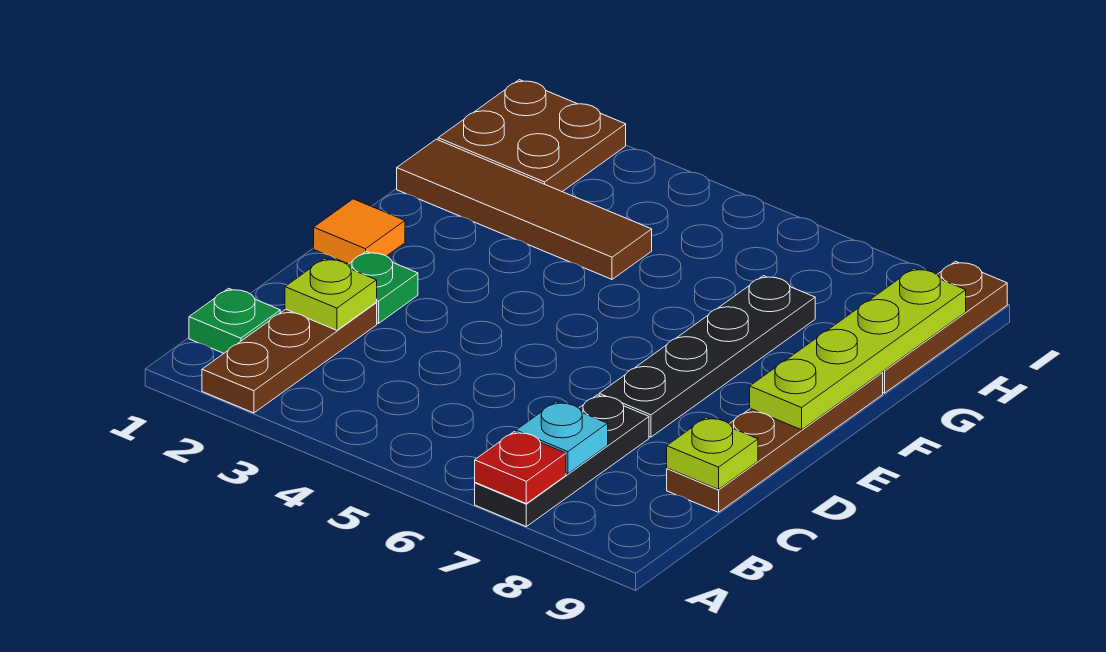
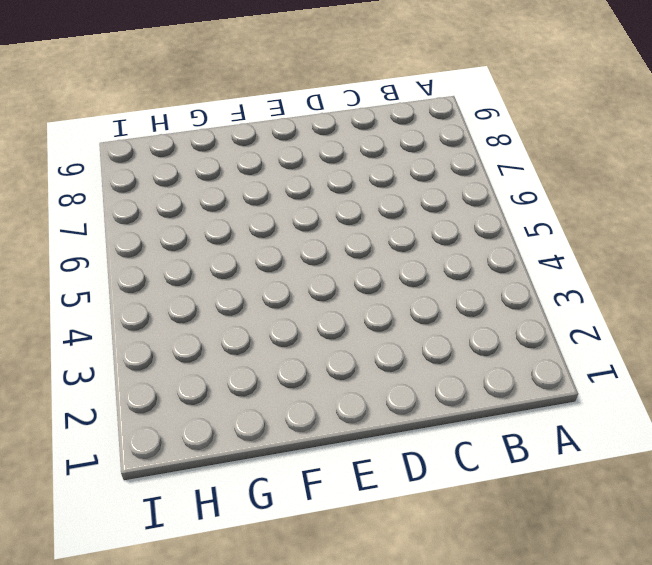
none -> brown 1x3 plate [202,303,377,413]
none -> black 1x3 plate [475,395,649,526]
none -> green 1x1 plate [189,288,280,353]

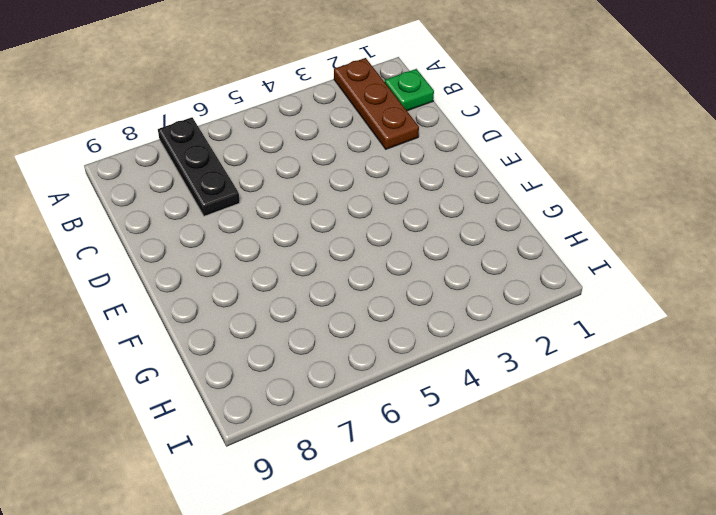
none -> brown 1x4 plate [667,373,883,512]
none -> green 1x1 plate [348,252,418,324]
none -> black 1x4 plate [599,276,815,437]

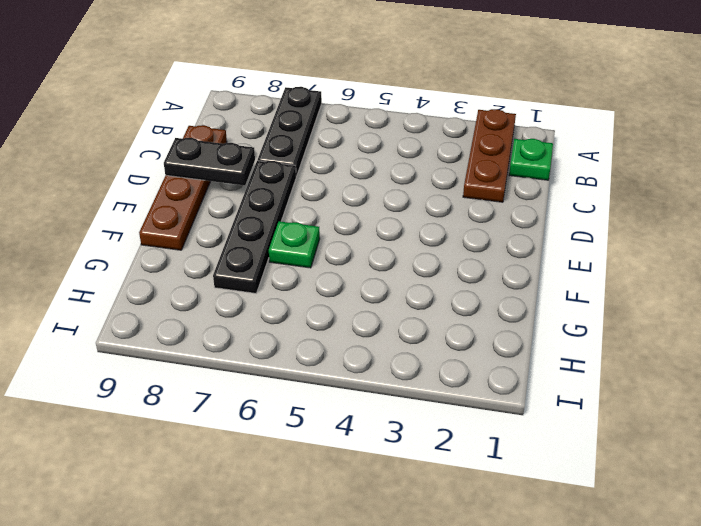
black 1x2 plate [164,138,255,185] -> none
green 1x1 plate [269,221,320,268] -> green 1x1 plate moved to [348,252,418,324]
none -> orange 1x1 tile [314,199,405,264]
none -> brown 1x4 tile [397,139,652,279]
none -> brown 1x3 plate [882,261,1007,393]

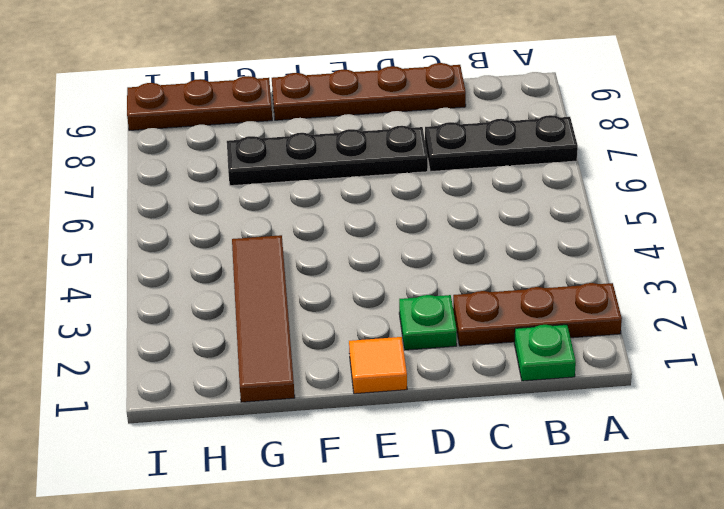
none -> brown 2x2 plate [438,80,626,192]
none -> red 1x1 plate [475,432,566,504]
none -> cyan 1x1 plate [516,402,608,474]

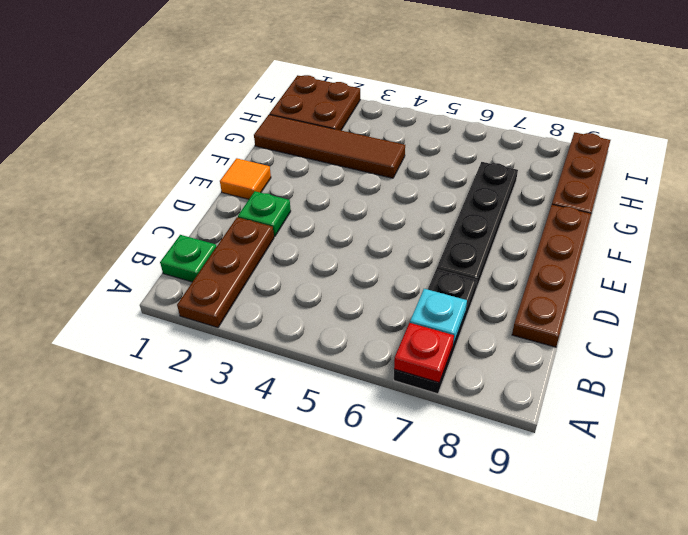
none -> lime 1x1 plate [285,258,377,330]
none -> lime 1x1 plate [667,417,758,489]
none -> lime 1x4 plate [750,268,966,430]

